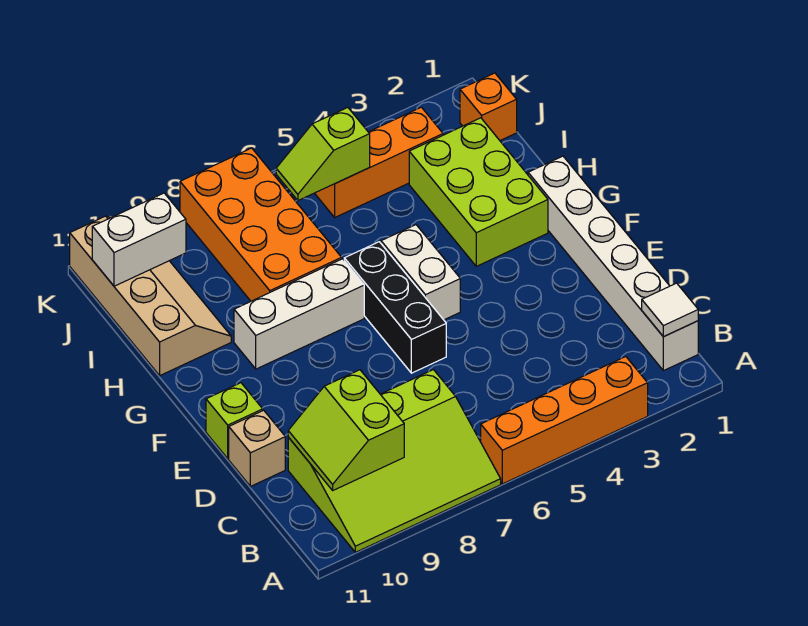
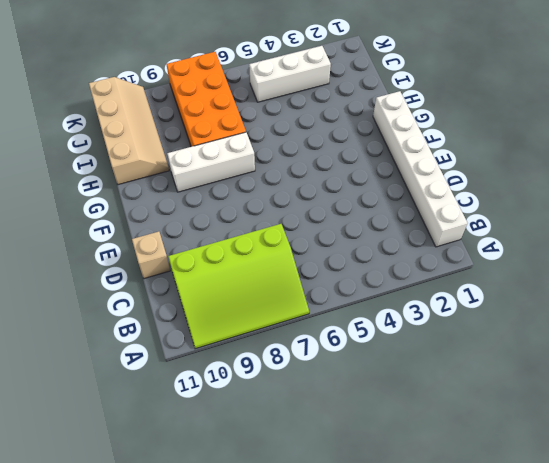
white 1x3 brick [249,46,331,102] -> orange 1x3 brick [315,107,443,217]
none -> orange 1x4 brick [481,357,648,484]
none -> black 1x3 brick [344,242,446,373]
none -> lime 1x1 brick [206,383,263,459]

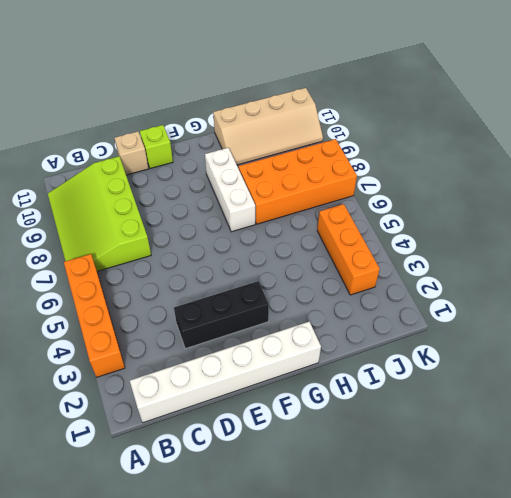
black 1x3 brick [174,281,269,349] -> black 1x3 brick moved to [344,242,446,373]
none -> white 1x2 brick [381,225,460,320]
none -> lime 2x3 brick [409,118,548,266]
none -> orange 1x1 brick [460,73,517,140]

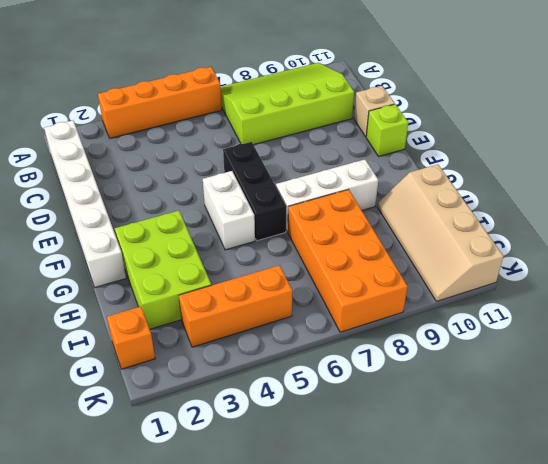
none -> white 1x1 tile [642,283,698,337]
none -> lime 2x2 slope [288,370,404,490]
none -> lime 1x2 slope [276,108,370,201]

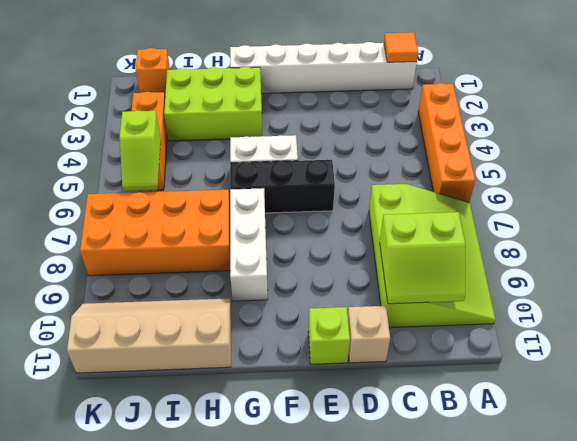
orange 1x1 tile [384,32,418,62] -> white 1x1 tile [642,283,698,337]
none -> white 1x2 brick [92,193,186,286]

